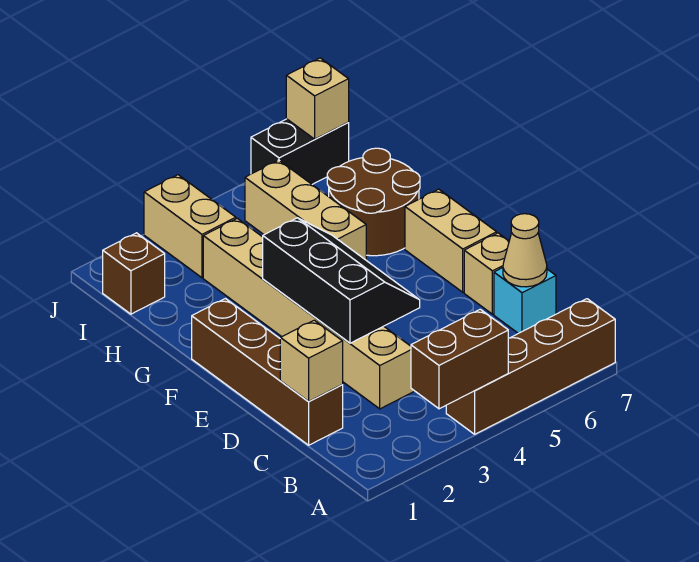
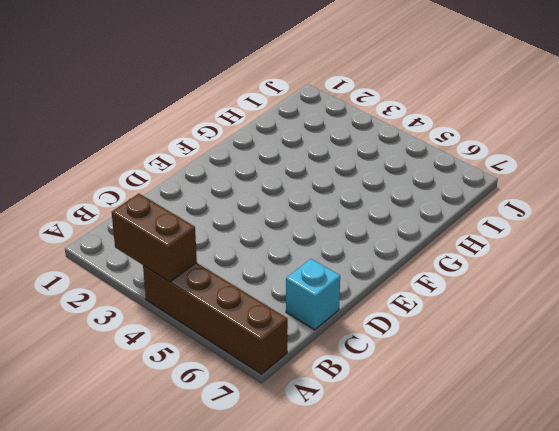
none -> brown 1x4 brick [192,299,343,445]
none -> tan 1x6 brick [203,218,414,409]
none -> tan 1x1 brick [464,233,509,314]

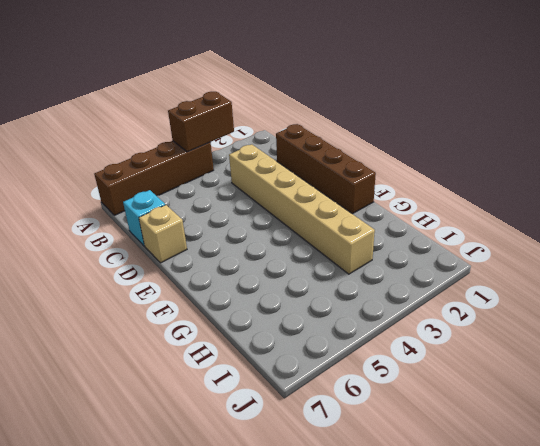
none -> tan 1x2 brick [405,189,497,292]
none -> tan 1x3 brick [245,160,366,260]
none -> brown 2x2 round brick [327,148,420,256]

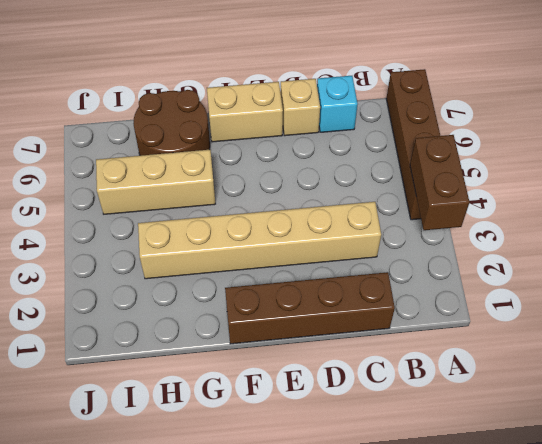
none -> brown 1x1 brick [103,233,165,314]
none -> tan 1x2 brick [144,175,236,278]
none -> black 1x2 brick [251,119,349,184]

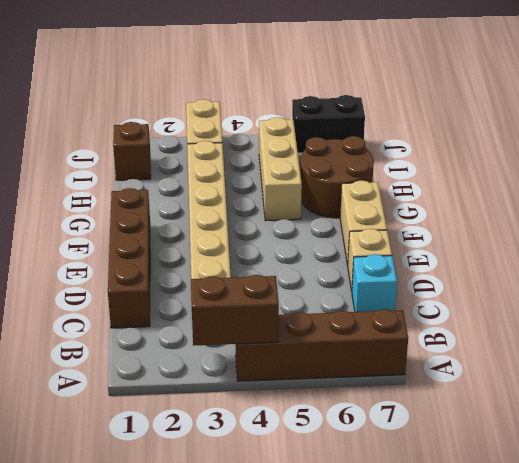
none -> tan 1x1 brick [280,320,343,402]
none -> tan 1x1 cone [503,214,547,287]
none -> black 2x3 slope [263,218,420,343]

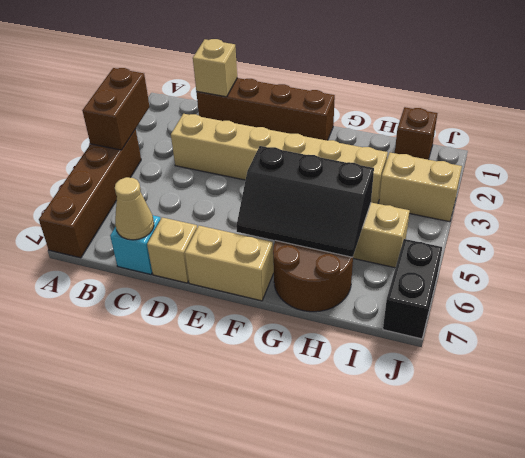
black 2x3 slope [236,146,374,257] -> black 2x3 slope moved to [263,218,420,343]
none -> tan 1x1 brick [286,58,349,139]

